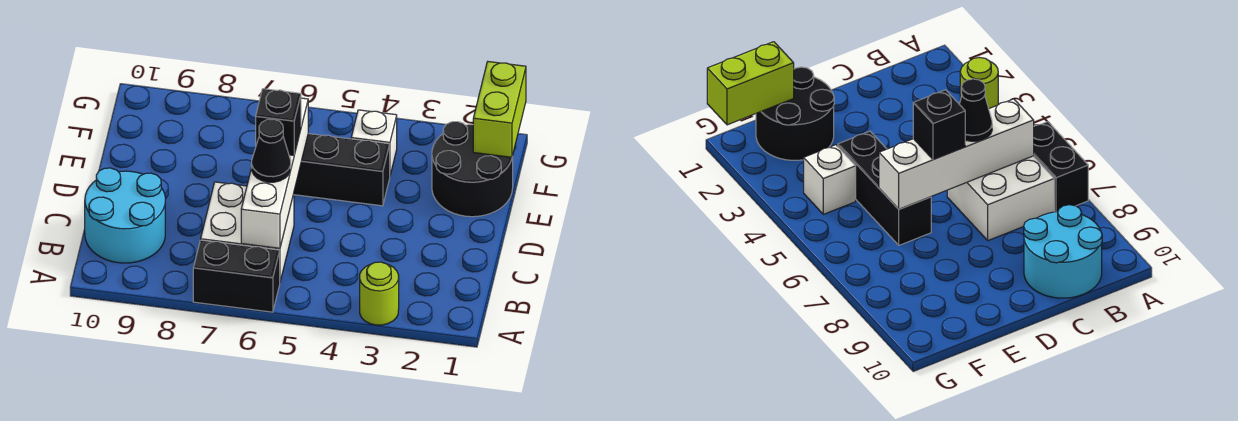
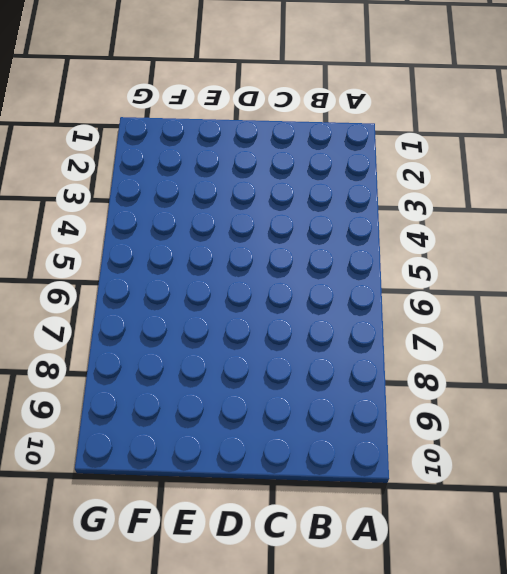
none -> lime 1x1 round brick [360,262,399,325]
none -> black 1x2 brick [193,240,280,312]

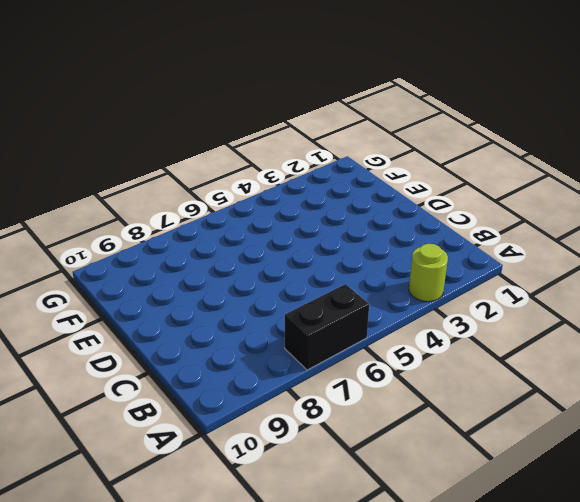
none -> white 2x2 brick [201,182,294,281]
none -> cyan 2x2 round brick [85,168,165,263]

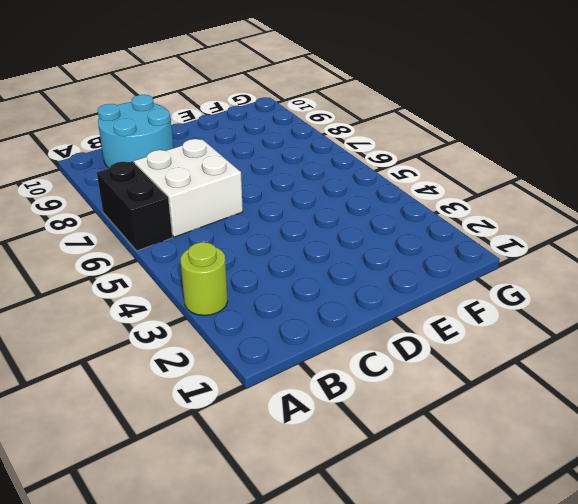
none -> black 2x2 round brick [432,122,513,217]
none -> black 1x3 brick [294,134,390,206]

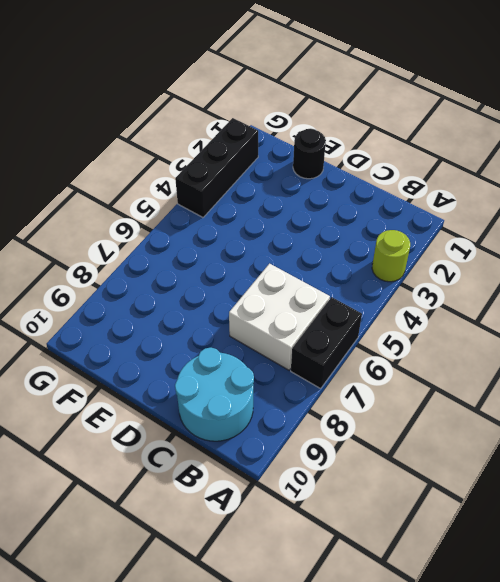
black 1x1 round brick [293,129,326,179] -> black 2x2 round brick [432,122,513,217]
black 1x3 brick [175,118,258,217] -> black 1x3 brick moved to [294,134,390,206]
none -> white 1x1 brick [351,110,397,175]
none -> white 1x4 brick [241,98,308,248]

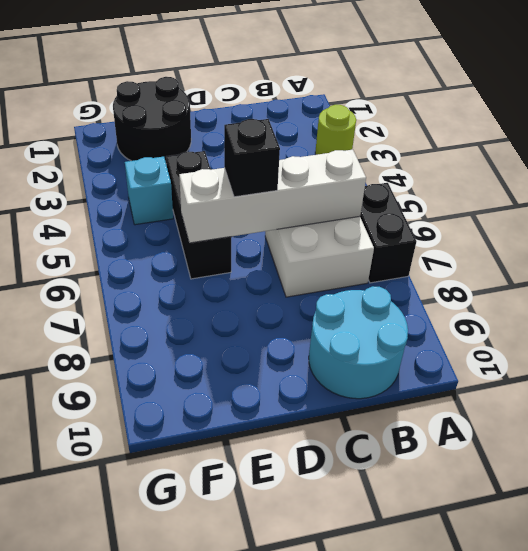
cyan 1x1 brick [125,157,173,225] -> white 1x1 brick [351,110,397,175]
none -> lime 1x2 brick [473,62,526,157]
none -> black 1x1 cone [252,119,291,182]

